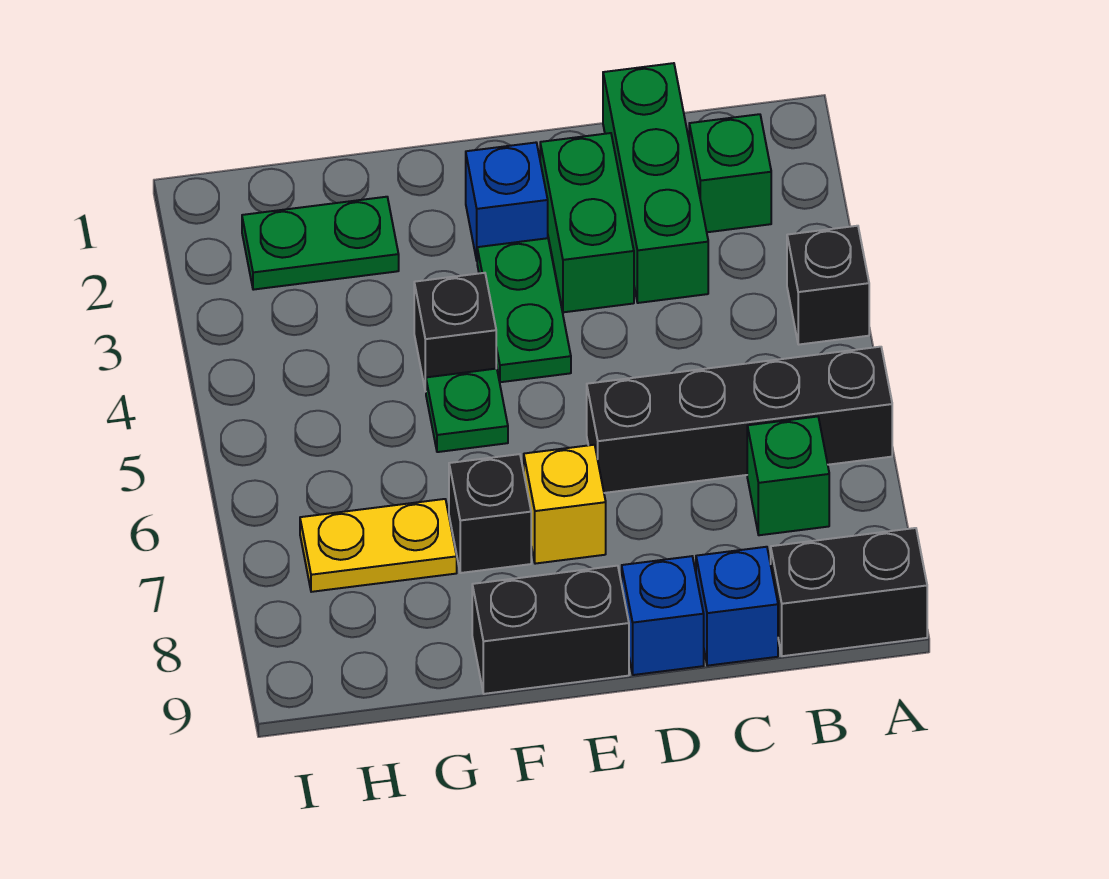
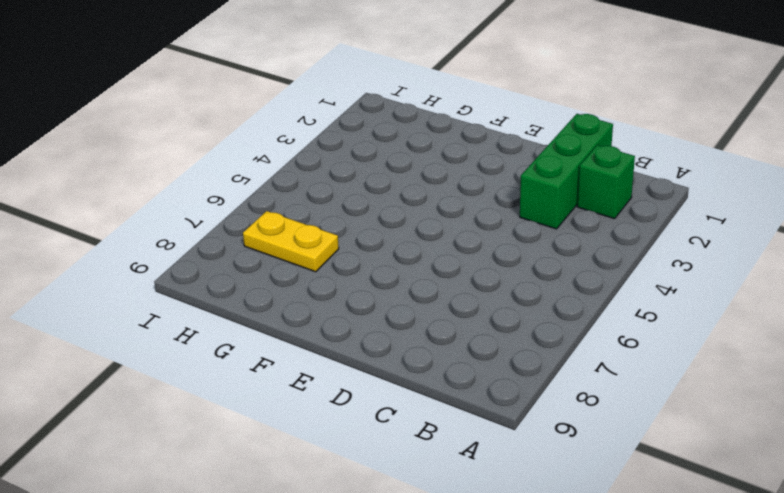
none -> black 1x1 brick [787,226,869,345]
none -> black 1x4 brick [587,347,892,493]
none -> black 1x2 brick [771,528,927,656]

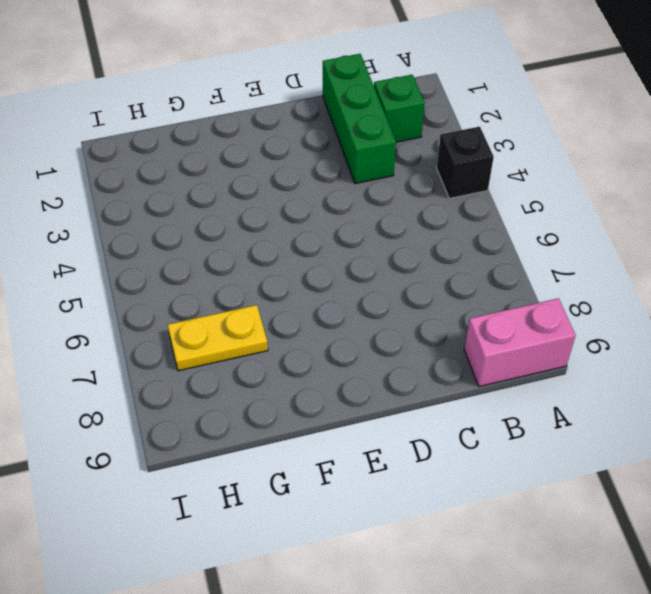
pink 1x2 brick [464,298,576,387] -> black 1x2 brick [771,528,927,656]
none -> black 1x4 brick [587,347,892,493]
none -> green 1x1 brick [747,417,829,535]
none -> blue 1x1 brick [696,547,778,666]

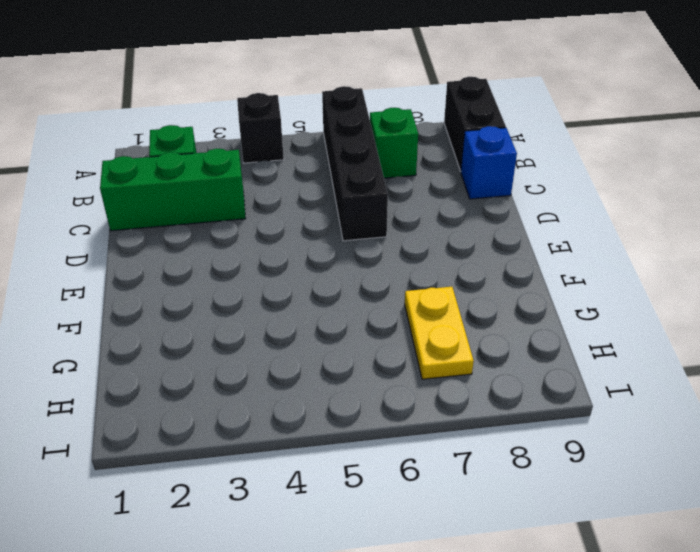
none -> green 1x2 brick [540,133,634,312]
none -> blue 1x1 brick [622,556,704,675]
none -> blue 1x1 brick [466,143,548,260]

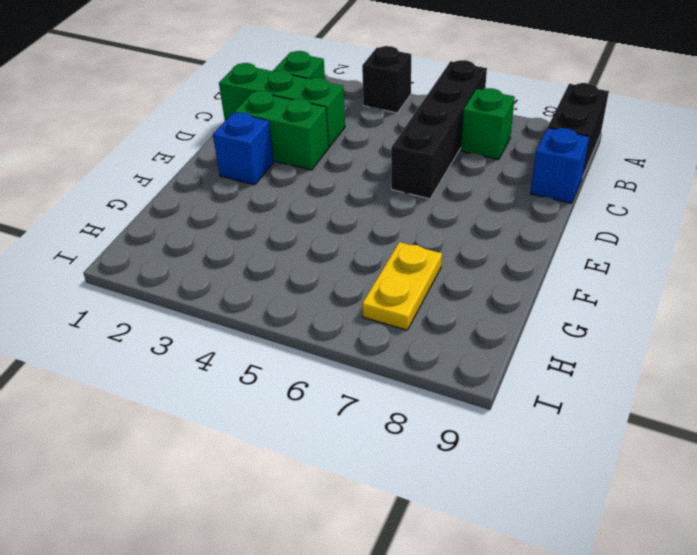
none -> blue 1x1 brick [622,556,704,675]
none -> green 1x2 plate [477,238,571,382]
none -> yellow 1x1 brick [524,445,606,564]

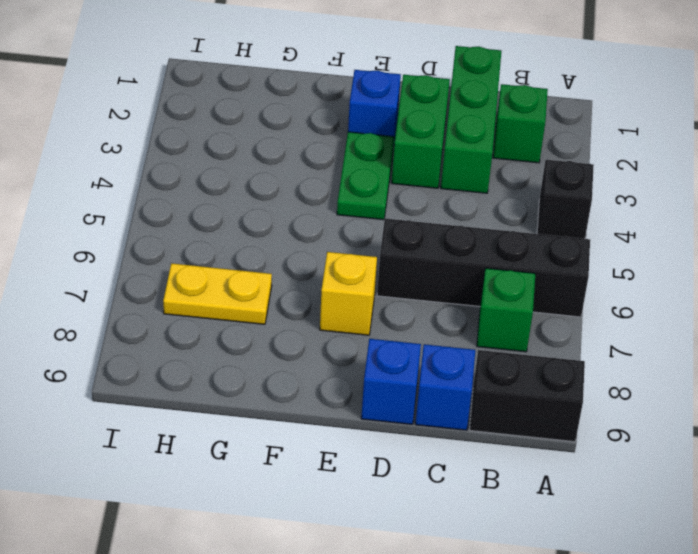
none -> black 1x2 brick [472,566,629,694]
none -> black 1x1 brick [414,273,496,391]
none -> green 1x1 plate [426,369,508,452]

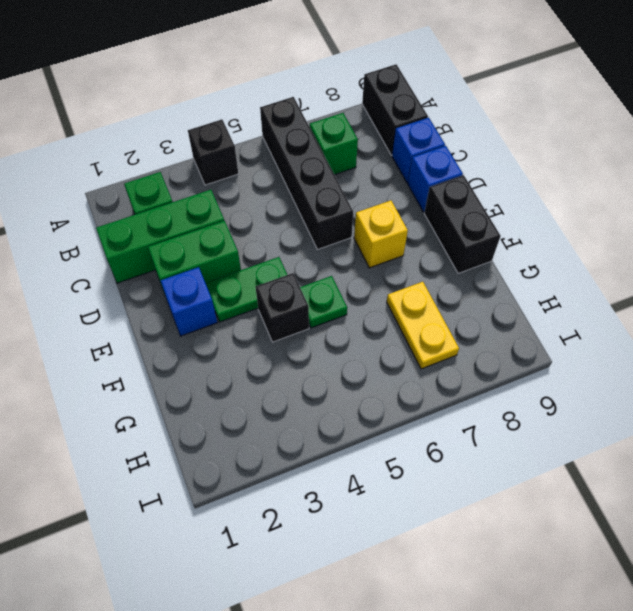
none -> black 1x1 brick [449,454,531,573]
none -> green 1x2 plate [242,197,399,290]

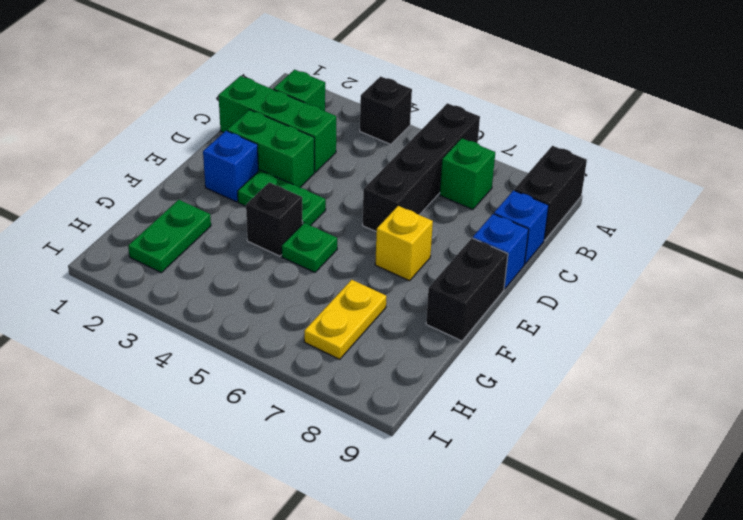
none -> black 1x1 brick [449,454,531,573]

